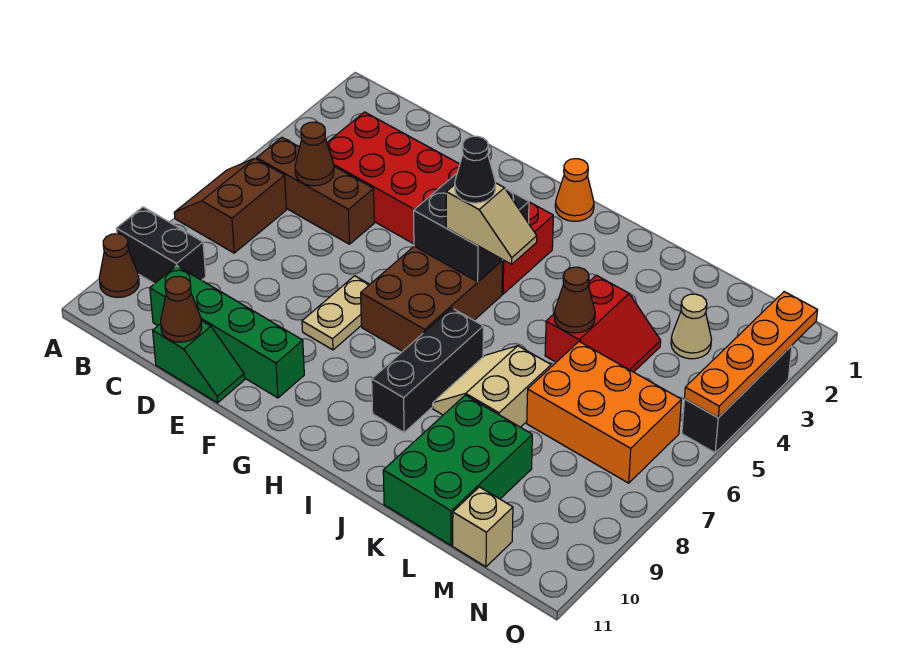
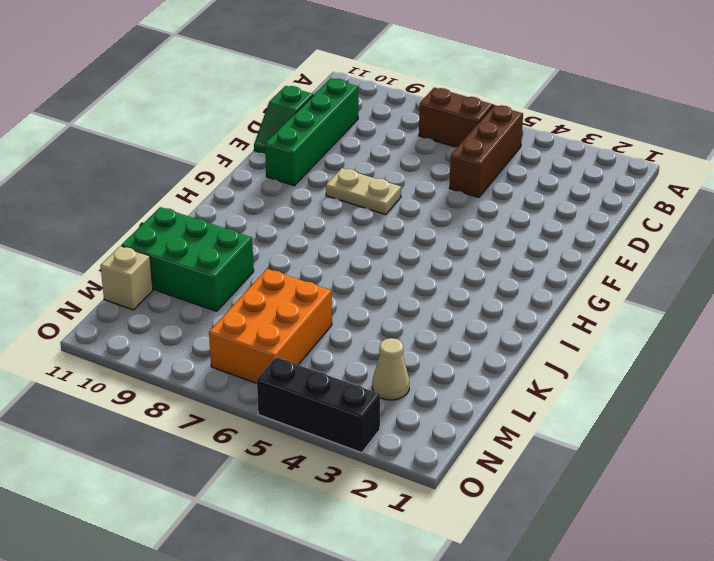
none -> black 1x2 brick [116,207,206,284]
none -> brown 1x1 cone [99,234,139,298]
none -> red 2x6 brick [327,112,553,294]

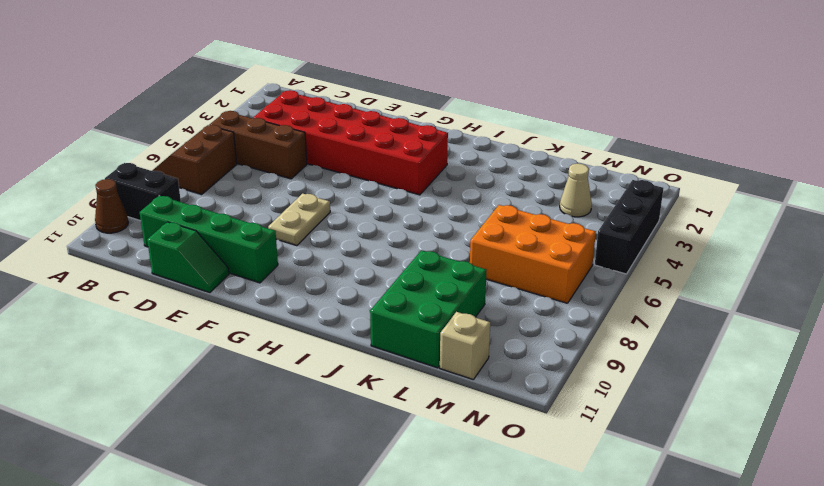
none -> brown 2x3 brick [361,246,502,351]
none -> orange 1x1 cone [555,159,594,221]
none -> black 1x3 brick [372,308,483,432]

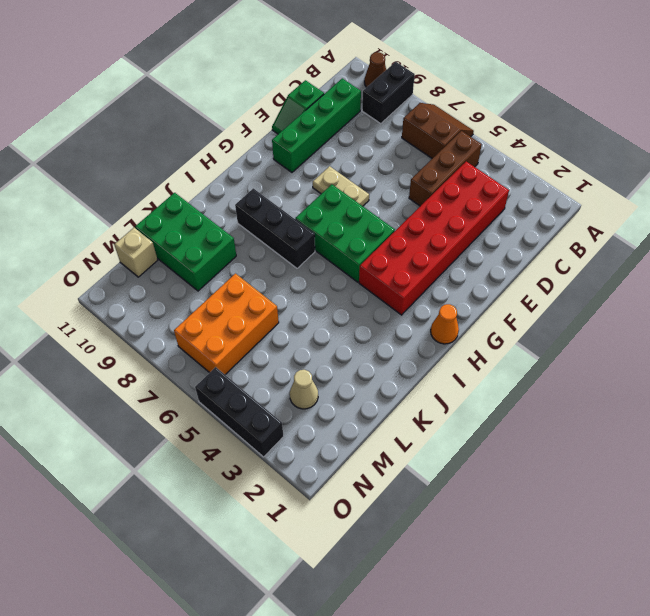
green 2x3 brick [295,184,395,282] -> brown 2x3 brick [361,246,502,351]
none -> tan 2x2 slope [433,346,551,427]
none -> red 2x2 slope [545,275,661,372]
none -> brown 1x1 cone [295,122,334,186]

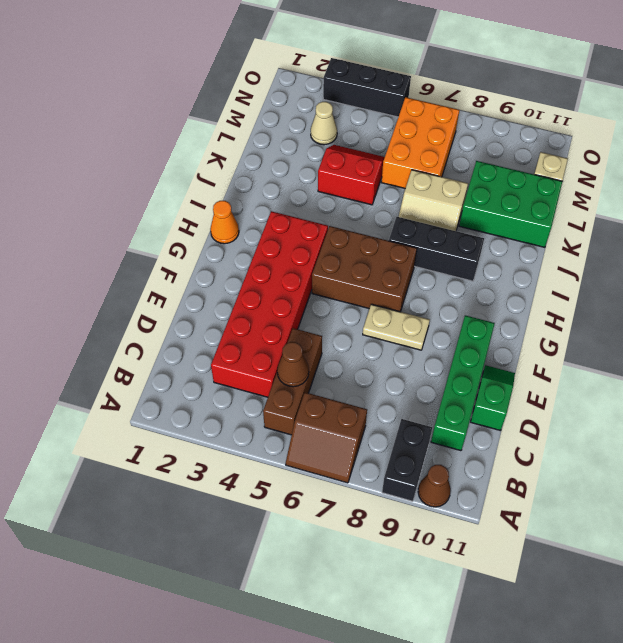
none -> brown 1x1 cone [161,276,202,342]
none -> black 2x2 brick [414,174,529,282]
none -> brown 1x1 cone [554,267,595,333]

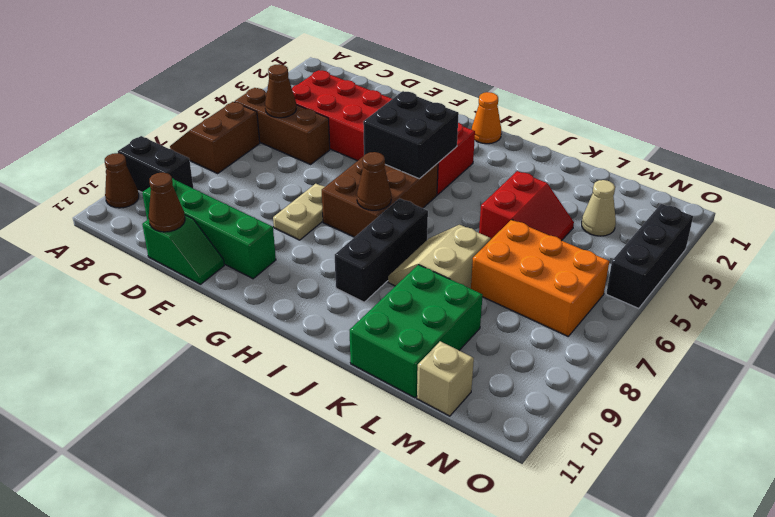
brown 1x1 cone [357,152,391,210] -> brown 1x1 cone moved to [554,267,595,333]
none -> orange 1x4 plate [684,292,818,418]
none -> tan 1x2 slope [446,183,537,264]
none -> black 1x1 cone [455,136,496,203]

